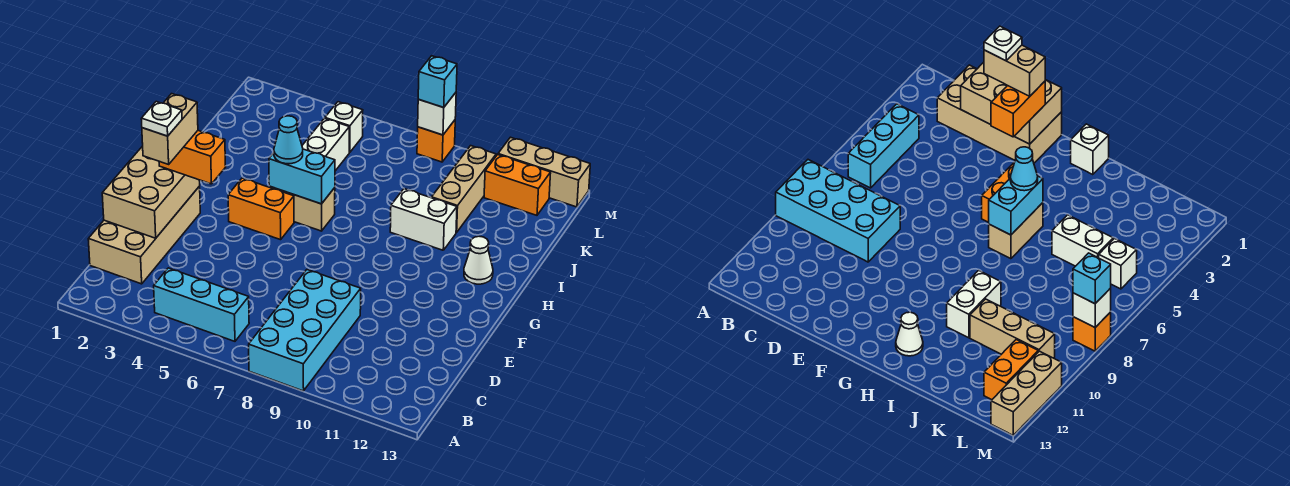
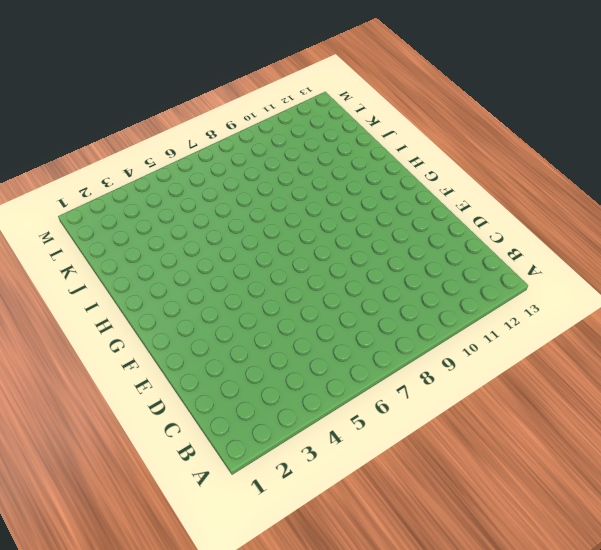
none -> cyan 2x4 brick [249,270,361,391]
none -> cyan 1x3 brick [154,268,249,341]
none -> tan 2x4 brick [88,186,200,284]

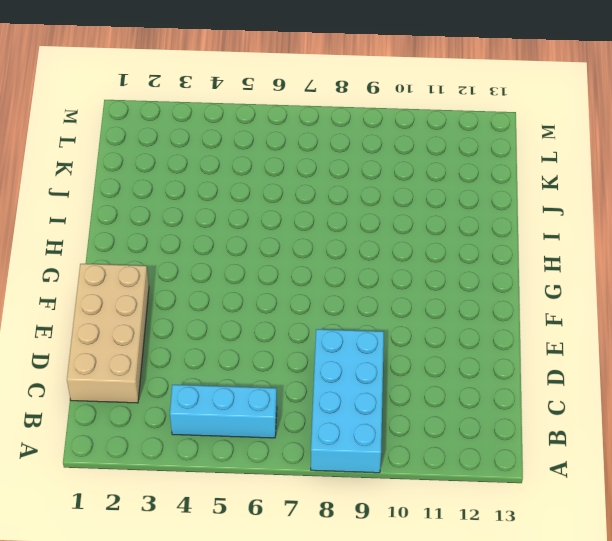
none -> orange 1x2 brick [228,178,294,240]
none -> white 1x1 brick [1071,124,1109,175]
none -> tan 1x2 brick [269,186,335,231]

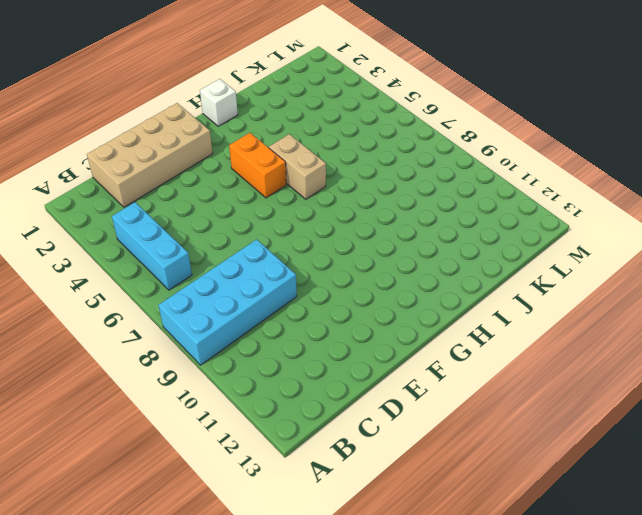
none -> white 1x1 cone [464,236,493,284]
none -> white 1x2 brick [390,189,457,250]
none -> white 1x2 brick [302,118,349,171]

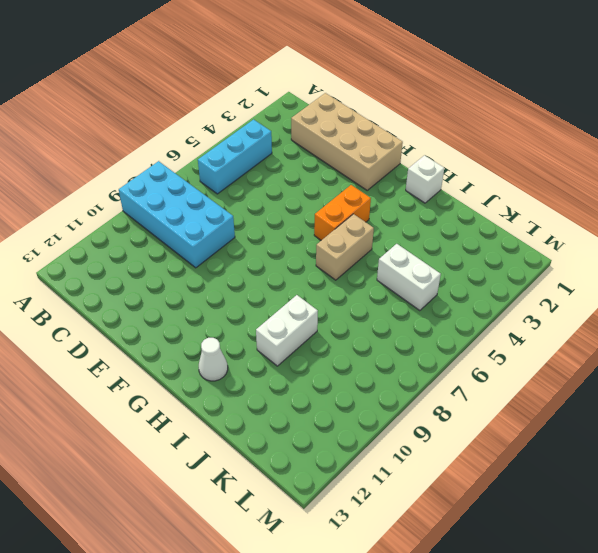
none -> tan 1x3 brick [432,146,496,232]
none -> white 1x1 brick [325,102,363,153]
none -> orange 1x2 brick [484,155,551,215]

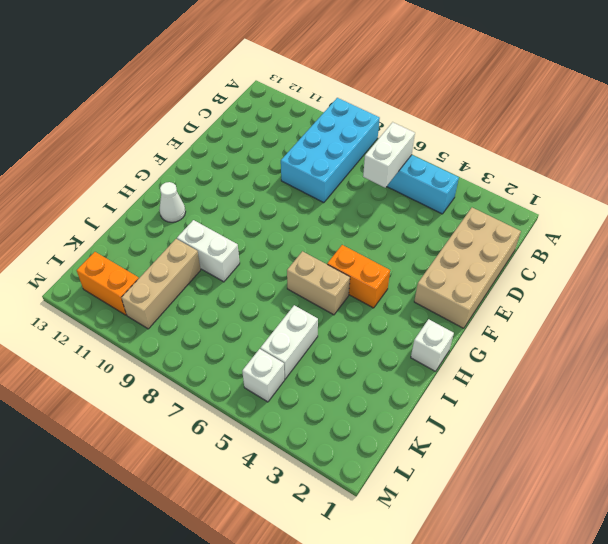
white 1x2 brick [363,122,415,188] -> none
none -> orange 1x1 brick [417,120,455,162]
none -> tan 1x3 brick [498,137,590,207]
none -> tan 2x3 brick [102,146,200,238]

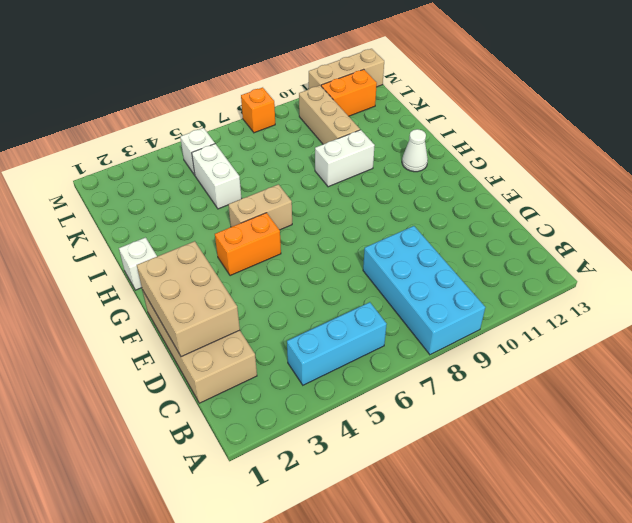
none -> cyan 1x2 brick [269,149,335,204]
none -> white 1x1 brick [418,93,456,135]
none -> orange 1x2 brick [159,131,226,184]

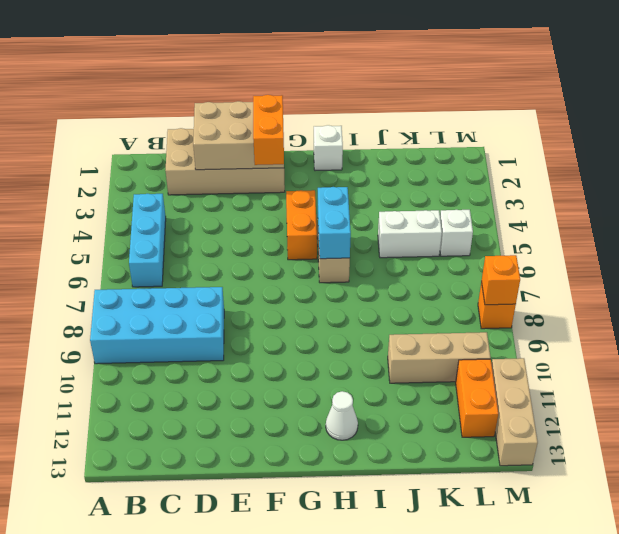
orange 1x1 brick [481,255,520,305] -> white 1x1 brick [418,93,456,135]
none -> white 1x2 brick [390,189,457,250]
none -> cyan 1x1 cone [274,116,303,164]
none -> cyan 1x1 brick [418,56,457,108]

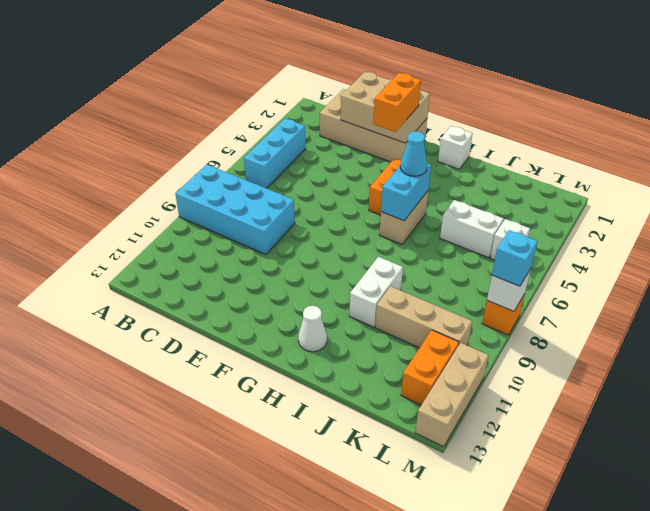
none -> tan 1x2 brick [142,94,198,164]
none -> white 1x1 plate [141,102,182,136]

